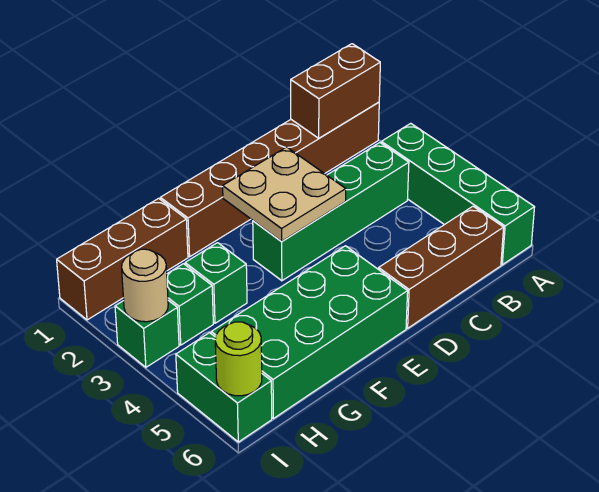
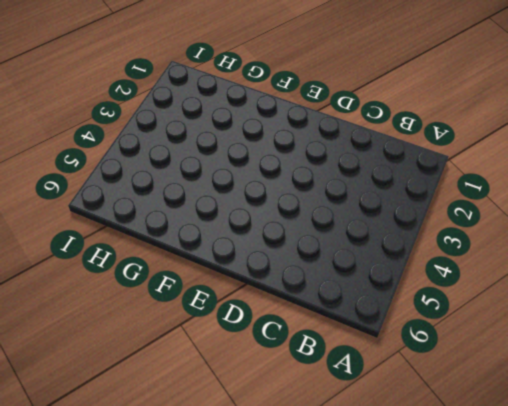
none -> brown 1x6 brick [160,102,379,257]
none -> green 1x4 brick [381,123,535,265]
none -> green 1x4 brick [253,143,409,281]

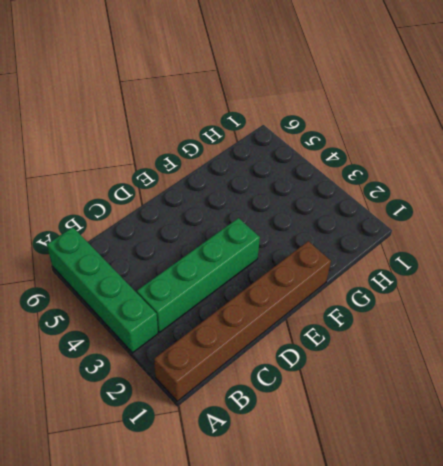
none -> brown 1x3 brick [379,206,504,328]
none -> green 2x4 brick [211,246,408,418]
none -> brown 1x3 brick [57,198,188,320]

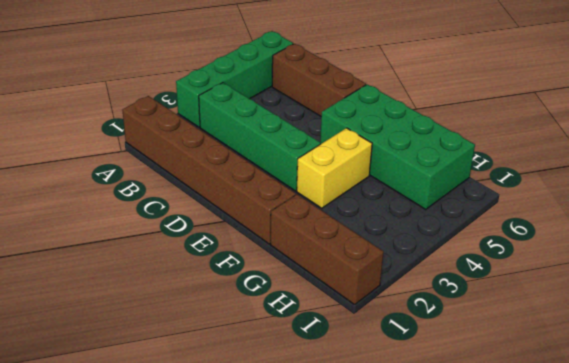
yellow 1x2 brick [297,128,372,208] -> none
none -> green 1x1 brick [185,243,247,323]
none -> green 1x1 brick [167,264,213,345]
none -> green 1x1 brick [115,300,179,367]

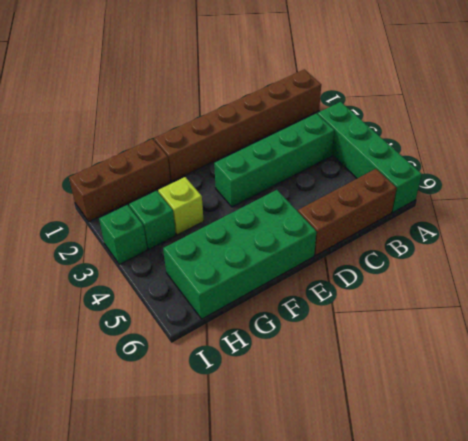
lime 1x1 brick [158,177,204,235] -> green 1x1 brick [185,243,247,323]
none -> green 1x2 brick [176,333,272,442]
none -> brown 1x2 brick [291,44,380,138]
none -> tan 2x2 plate [223,147,346,242]

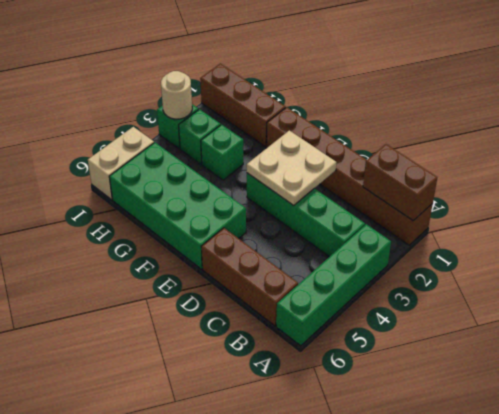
tan 1x2 brick [88,127,154,200] -> green 1x2 brick [176,333,272,442]
none -> lime 1x1 round brick [215,322,262,396]

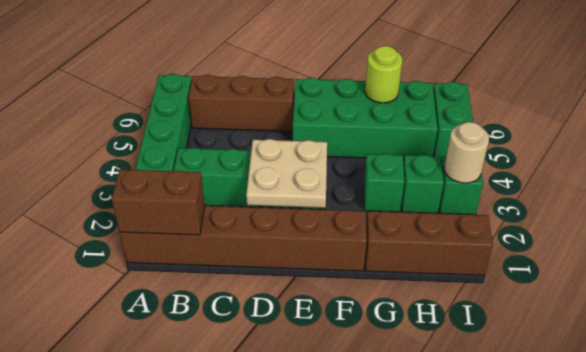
lime 1x1 round brick [365,46,403,103] -> lime 1x1 round brick moved to [215,322,262,396]

